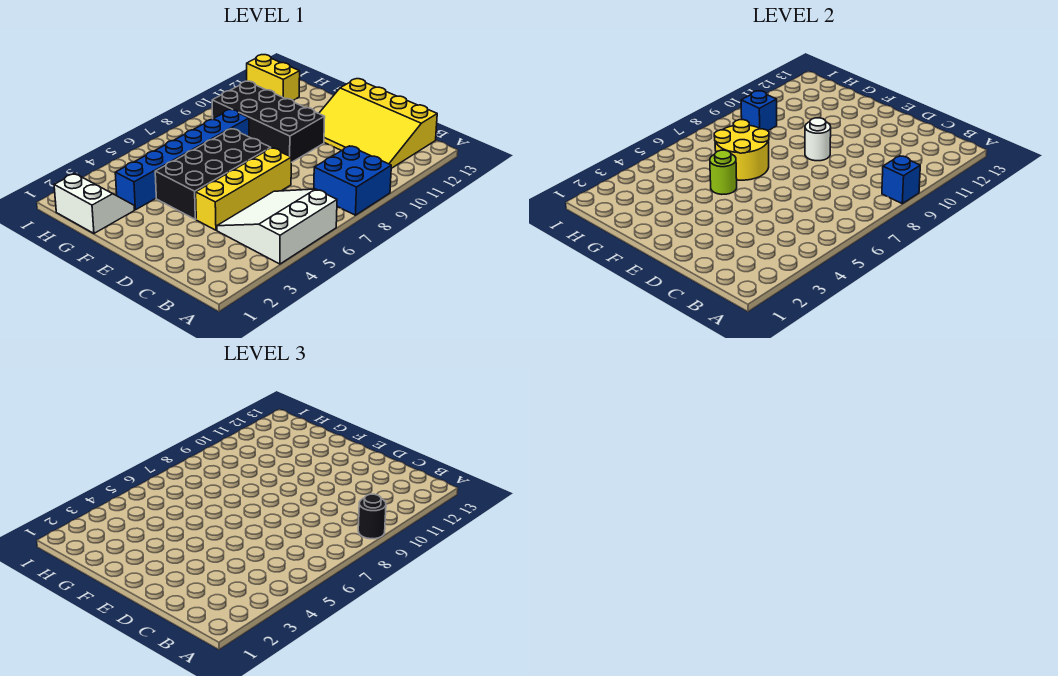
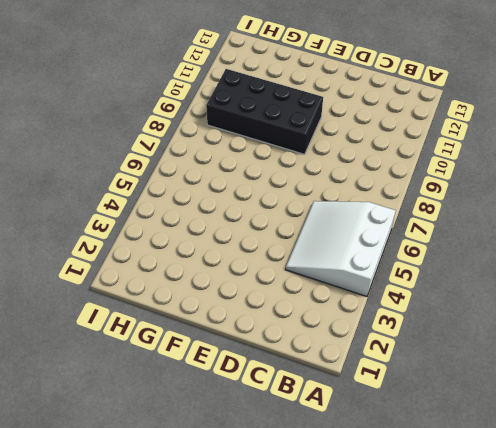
none -> blue 2x2 brick [314,146,391,215]
none -> yellow 3x4 slope [319,79,437,168]
none -> yellow 1x4 brick [196,148,291,230]

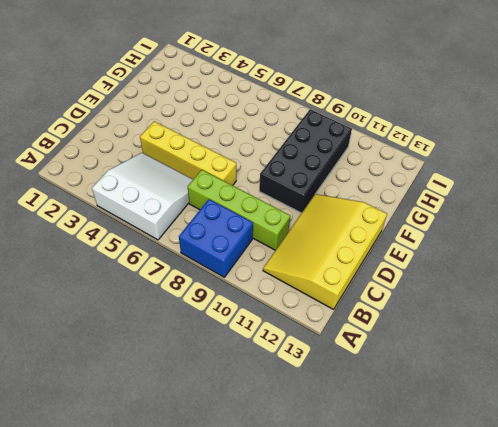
lime 1x4 brick [188,170,290,250] -> none
none -> black 2x4 brick [155,129,270,219]
none -> white 2x2 slope [54,174,134,233]
none -> blue 1x6 brick [115,110,249,210]

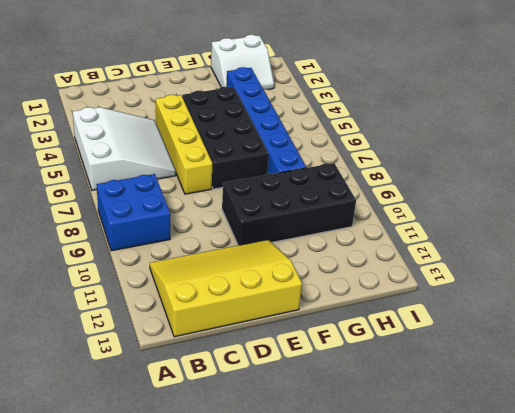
none -> yellow 1x2 brick [247,55,300,100]
none -> blue 1x1 brick [882,156,920,204]
none -> white 1x1 round brick [805,118,831,161]

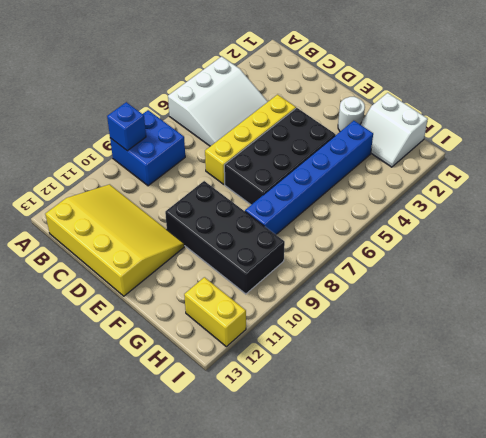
white 1x1 round brick [338,97,365,131] -> white 1x1 round brick moved to [805,118,831,161]
none -> lime 1x1 round brick [710,150,737,194]
none -> yellow 2x2 round brick [714,120,769,180]
none -> blue 1x1 brick [741,91,777,131]

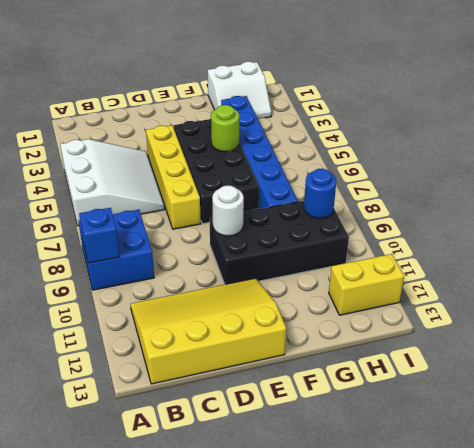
blue 1x1 round brick [304,169,336,218] -> blue 1x1 brick [741,91,777,131]
none -> yellow 2x2 round brick [714,120,769,180]
none -> black 1x1 round brick [358,494,386,539]

